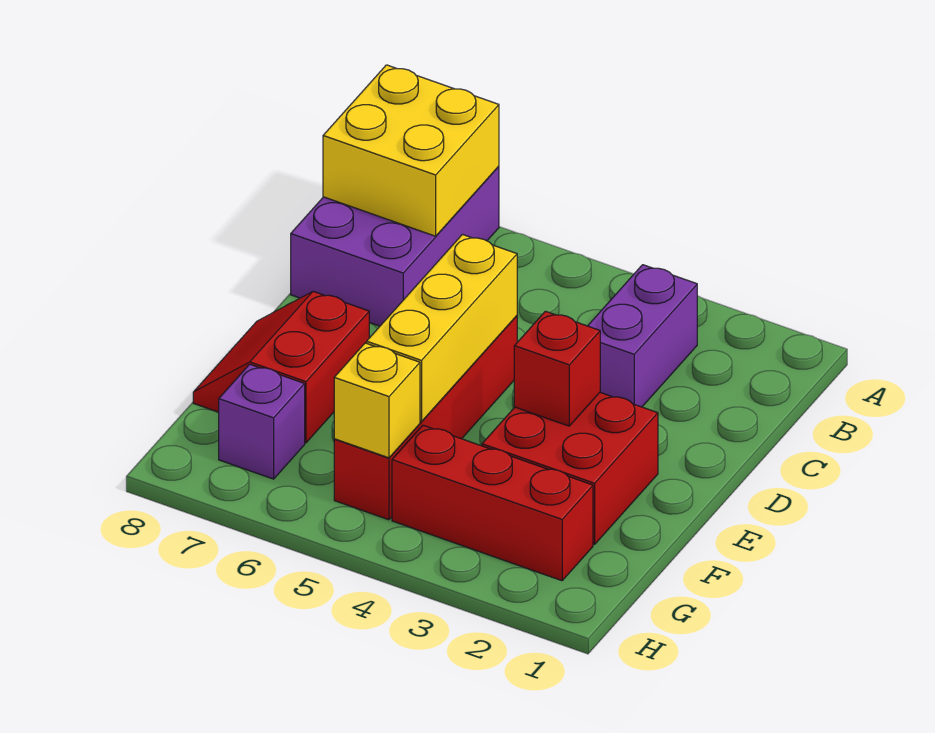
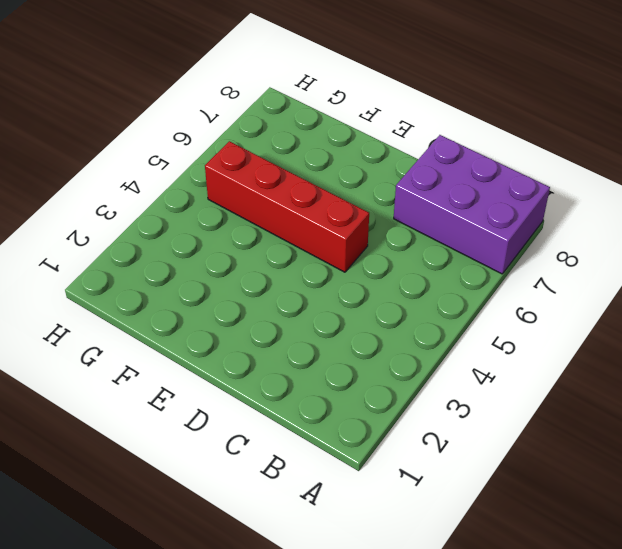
none -> purple 1x2 brick [588,265,697,407]
none -> red 2x2 brick [482,393,658,544]

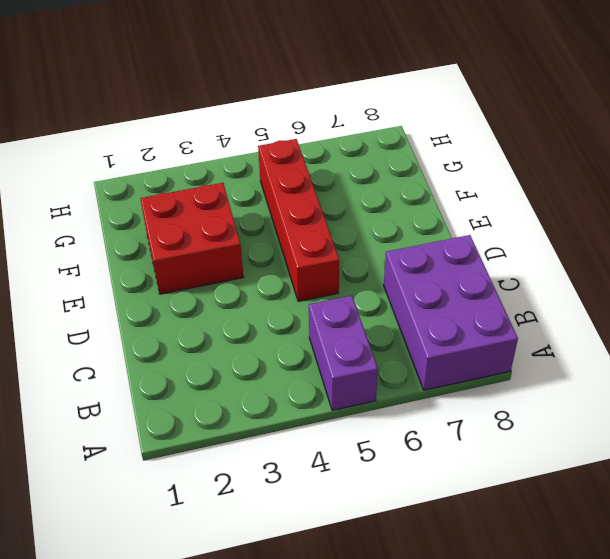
purple 1x2 brick [309,296,378,410] -> purple 1x2 brick moved to [588,265,697,407]
none -> red 2x2 slope [193,291,369,443]
none -> red 1x3 brick [392,425,593,581]

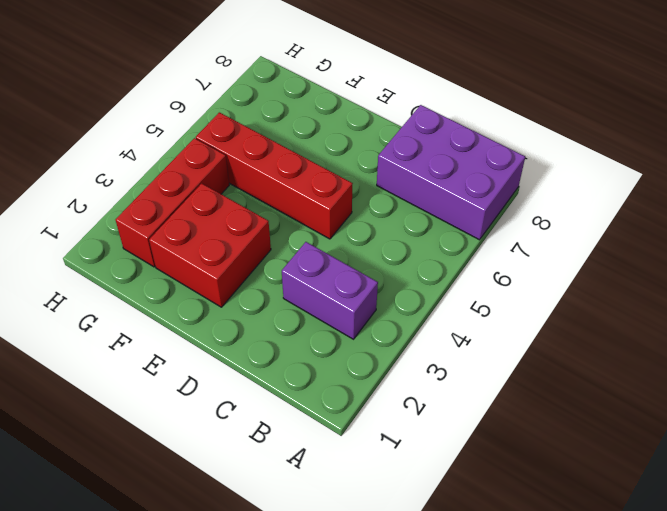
none -> red 2x2 slope [193,291,369,443]
none -> purple 1x1 brick [219,364,305,479]

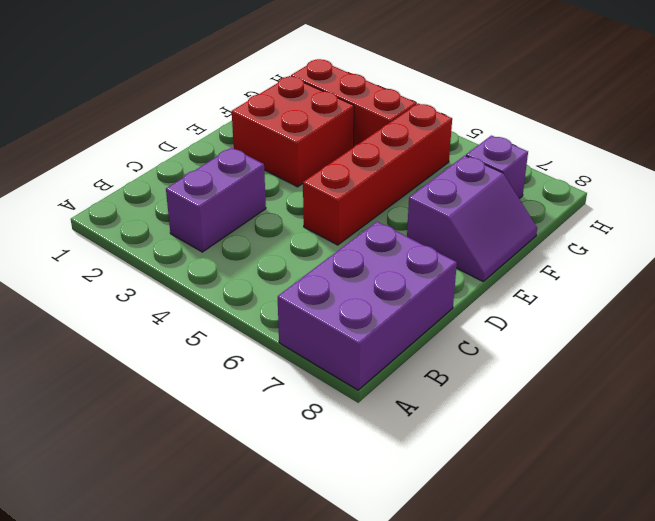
purple 2x2 slope [407,156,537,281] -> red 2x2 slope [193,291,369,443]
none -> yellow 2x2 brick [323,65,499,236]
none -> yellow 1x3 brick [367,234,517,422]

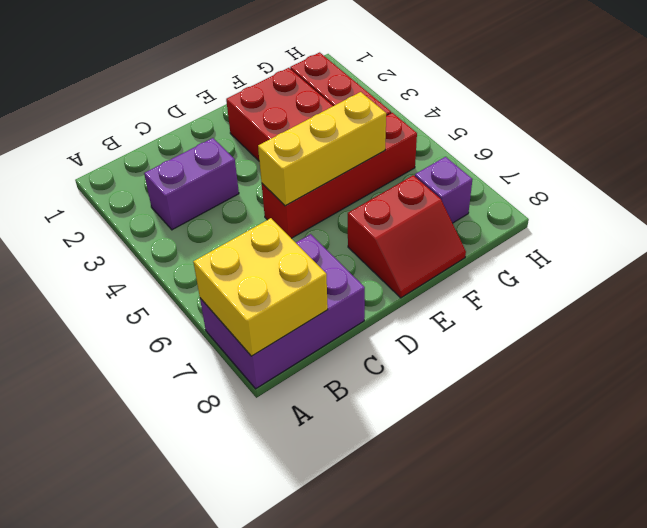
none -> red 1x1 brick [514,311,600,426]
none -> yellow 1x1 brick [334,343,420,458]

